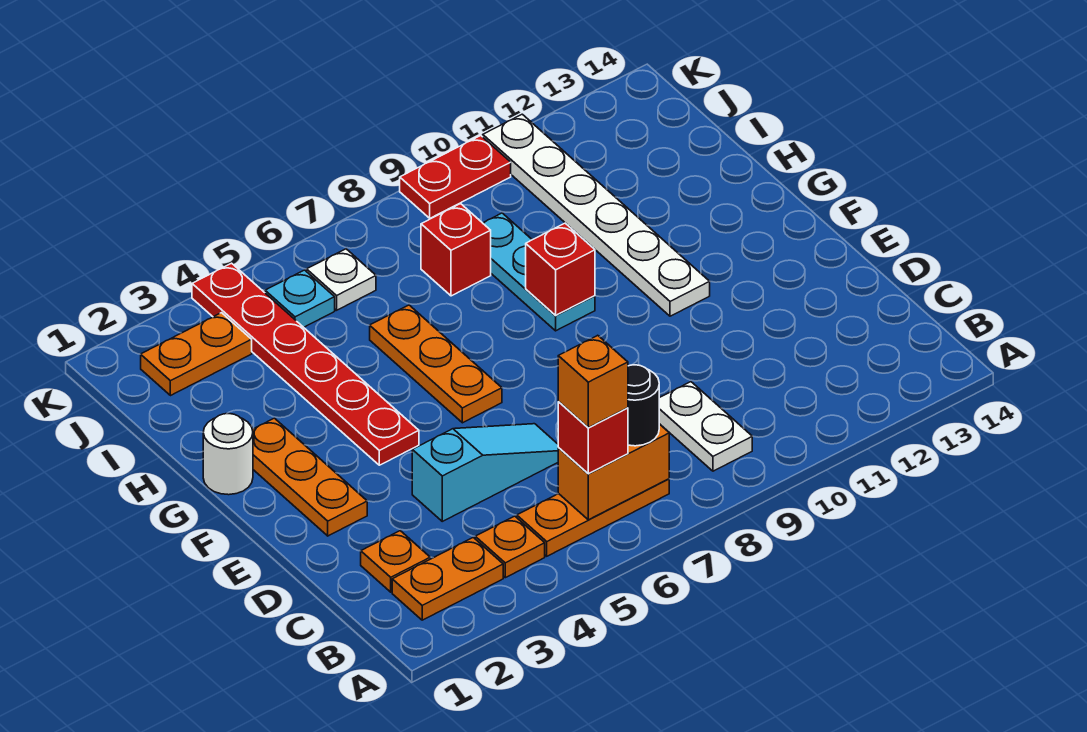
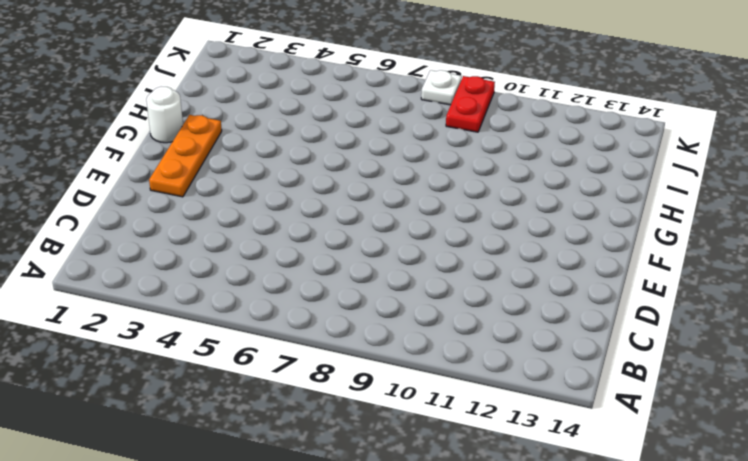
red 1x2 plate [446,76,495,132] -> red 1x2 plate turned to [400,136,511,218]
white 1x1 plate [421,70,462,105] -> white 1x1 plate moved to [307,249,376,310]
none -> orange 1x2 plate [392,537,503,620]
none -> orange 1x1 plate [475,516,545,578]
none -> orange 1x3 plate [517,479,669,556]

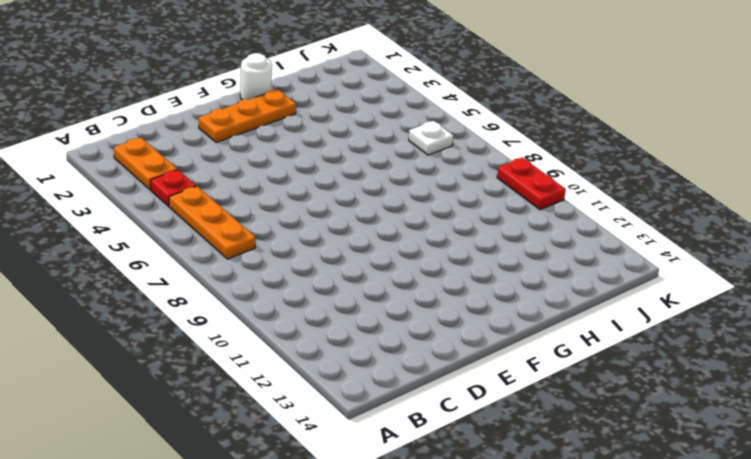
red 1x1 plate [151,170,196,206] -> orange 1x1 plate [475,516,545,578]
none -> white 1x2 plate [659,382,752,471]
none -> orange 1x1 plate [361,531,430,592]
none -> cyan 1x3 slope [412,424,559,521]

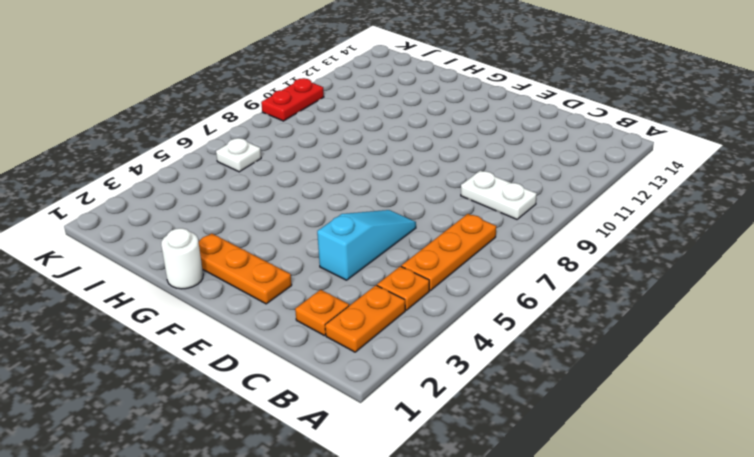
none -> red 1x6 plate [192,263,419,465]
none -> orange 1x3 plate [370,305,502,423]
none -> white 1x6 plate [483,114,710,316]

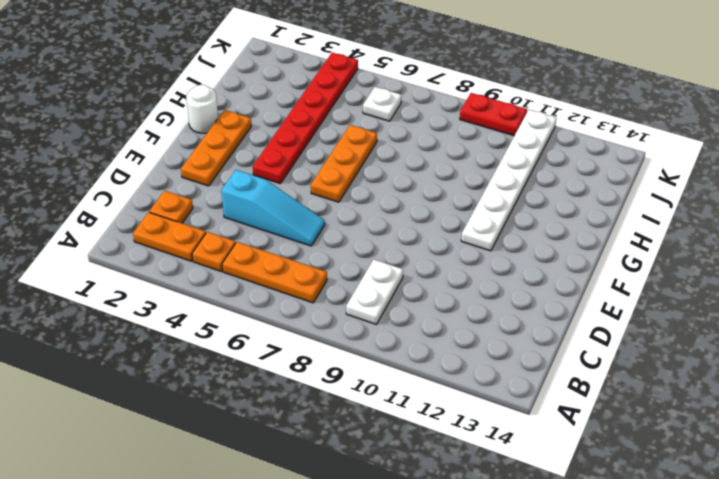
none -> cyan 1x3 plate [483,213,595,331]
none -> red 1x1 brick [421,204,491,296]
none -> orange 1x2 plate [141,313,252,396]

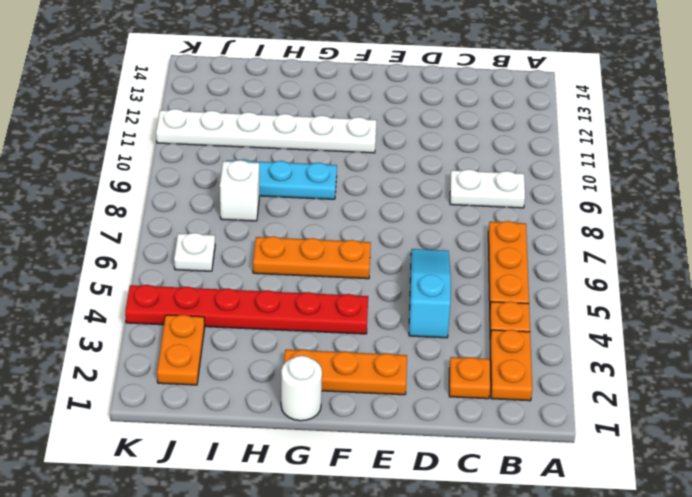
white 1x1 brick [220,160,259,221] -> red 1x1 brick [421,204,491,296]
none -> cyan 1x1 plate [265,270,335,327]
none -> red 1x2 plate [400,136,511,218]
none -> orange 1x2 brick [558,424,669,520]

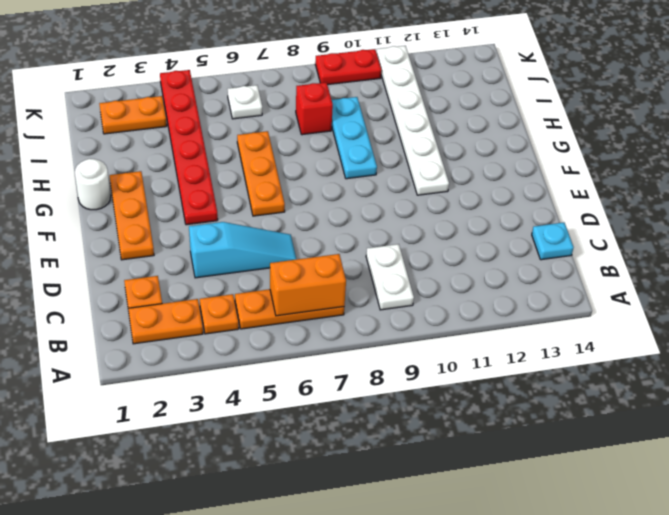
cyan 1x1 plate [532,223,574,260] -> cyan 1x1 plate moved to [265,270,335,327]
none -> red 1x1 brick [526,223,595,316]
none -> red 1x1 brick [558,402,628,474]
none -> black 1x1 round brick [628,365,659,446]

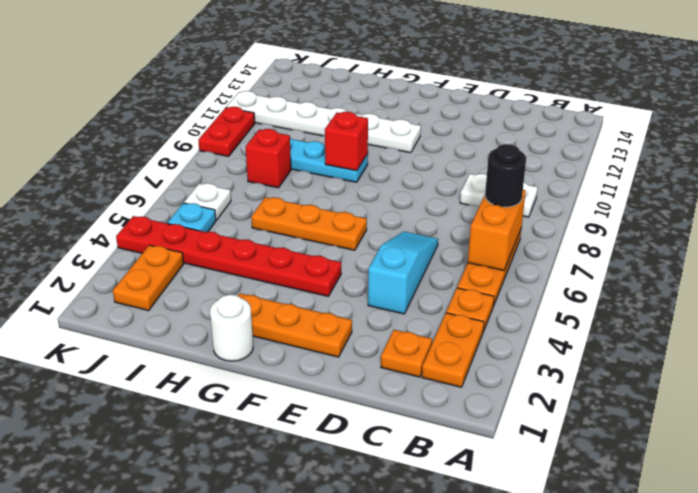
none -> red 1x1 brick [558,402,628,474]
none -> orange 1x1 brick [558,335,628,428]

